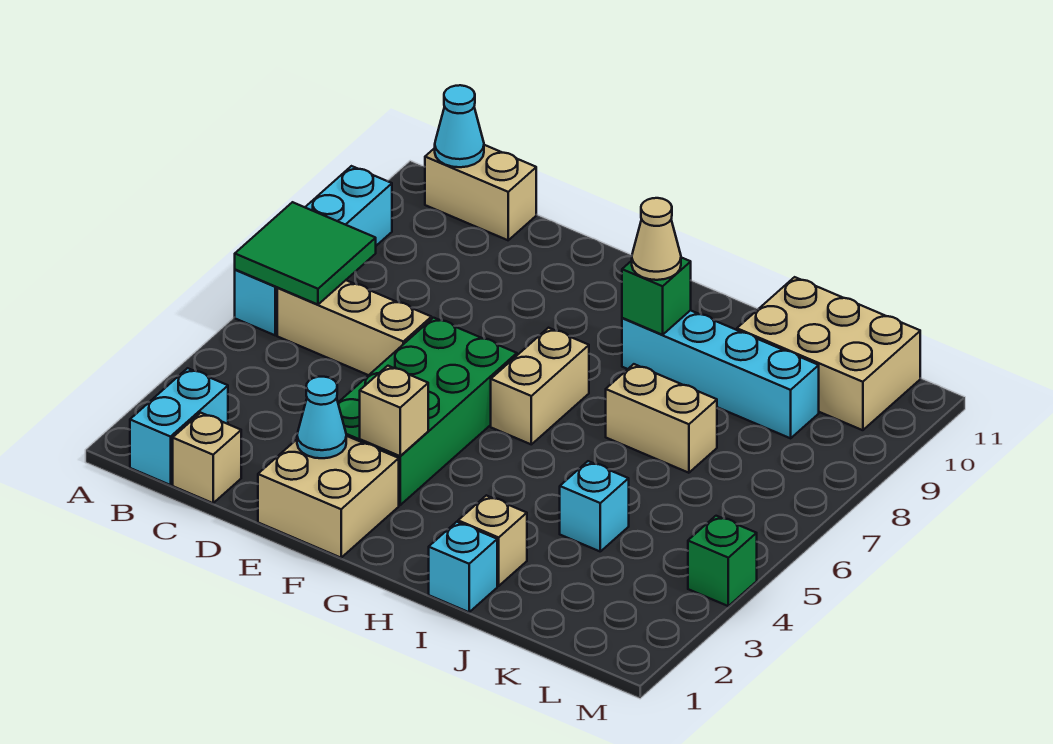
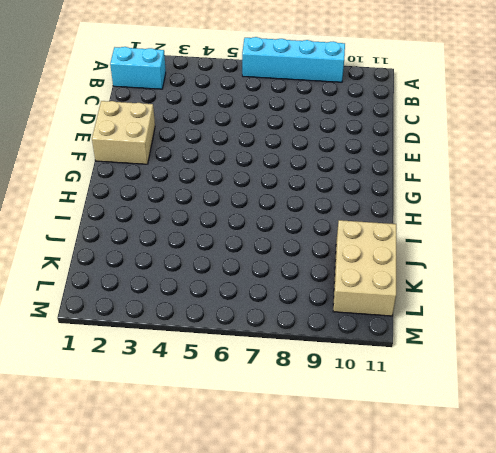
none -> tan 1x3 brick [277,280,432,375]
none -> tan 1x2 brick [425,145,536,240]
none -> tan 1x1 brick [173,413,241,503]

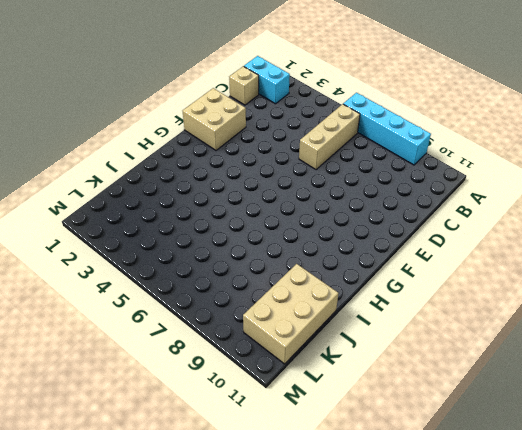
none -> tan 1x2 brick [425,145,536,240]
none -> green 2x4 brick [338,318,517,505]
none -> tan 1x2 brick [491,328,589,444]

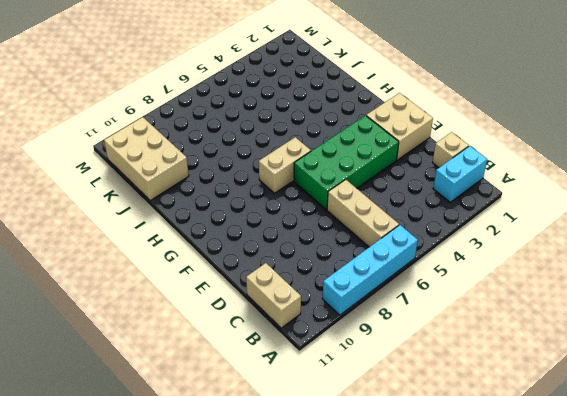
none -> cyan 1x4 brick [622,310,819,438]
none -> cyan 1x1 brick [429,522,497,612]
none -> tan 1x1 brick [458,495,527,586]

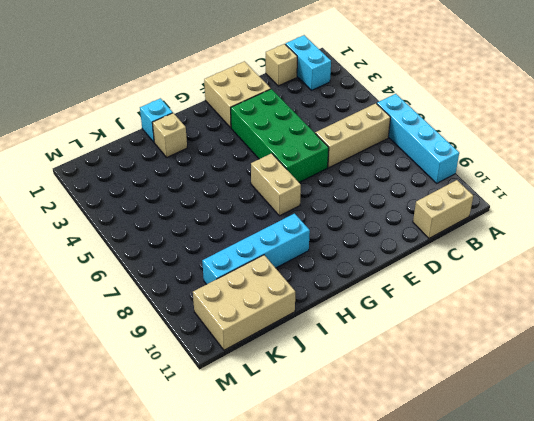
none -> tan 1x2 brick [606,364,717,473]
none -> cyan 1x1 brick [560,461,629,551]
none -> green 1x1 brick [688,516,757,606]

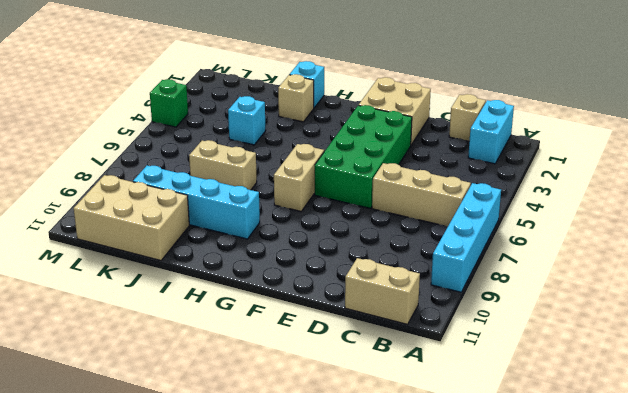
none -> green 2x2 tile [235,202,376,305]
none -> cyan 1x1 cone [435,85,484,167]
none -> cyan 1x1 cone [297,377,346,458]

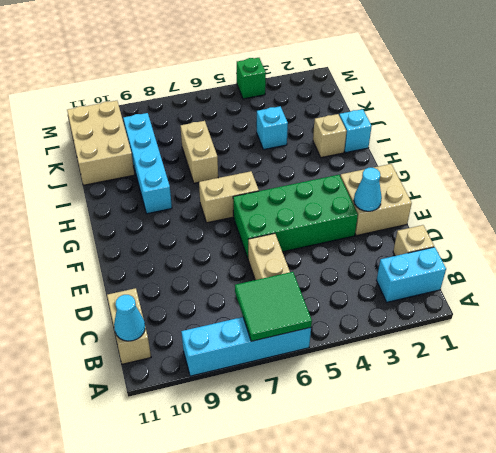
none -> tan 1x1 brick [360,366,428,456]
none -> green 1x1 brick [622,257,691,335]
none -> tan 1x1 cone [632,198,681,280]

